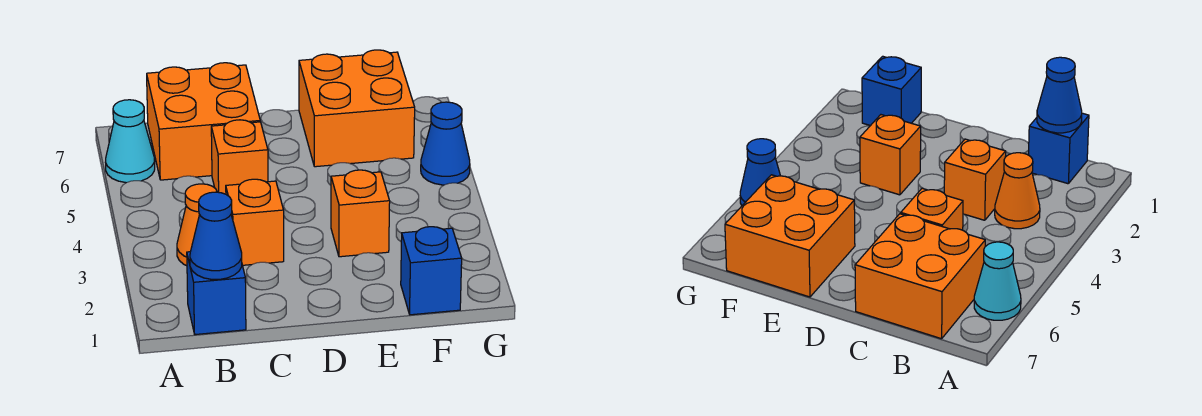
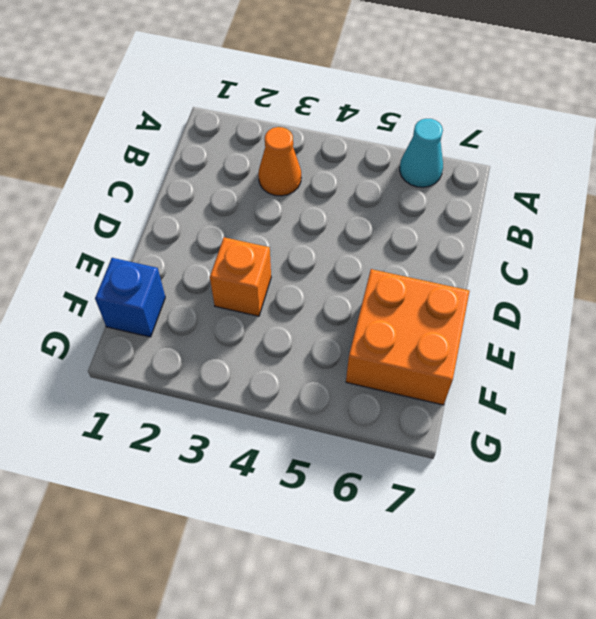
none -> blue 1x1 brick [187,252,246,335]
none -> orange 2x2 brick [147,63,260,180]

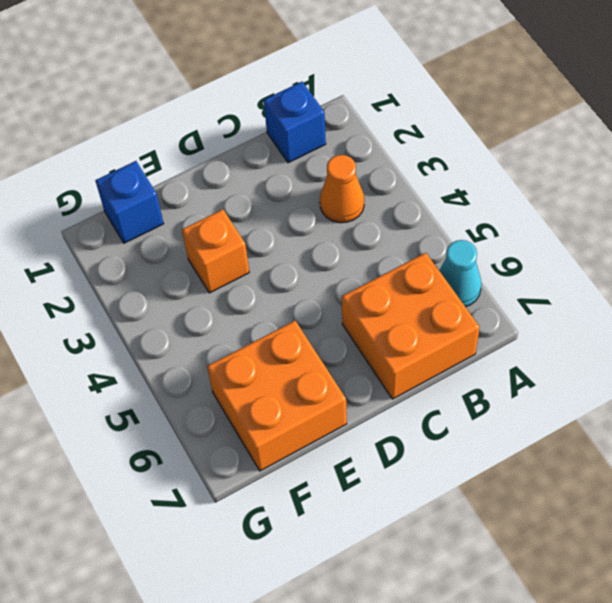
none -> orange 1x1 brick [226,179,284,265]
none -> orange 1x1 brick [211,120,268,194]

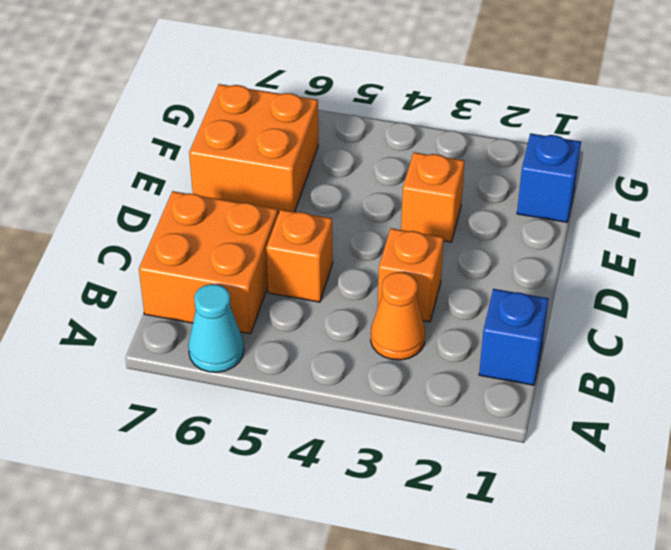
none -> blue 1x1 cone [421,102,470,185]
none -> blue 1x1 cone [190,192,242,279]

